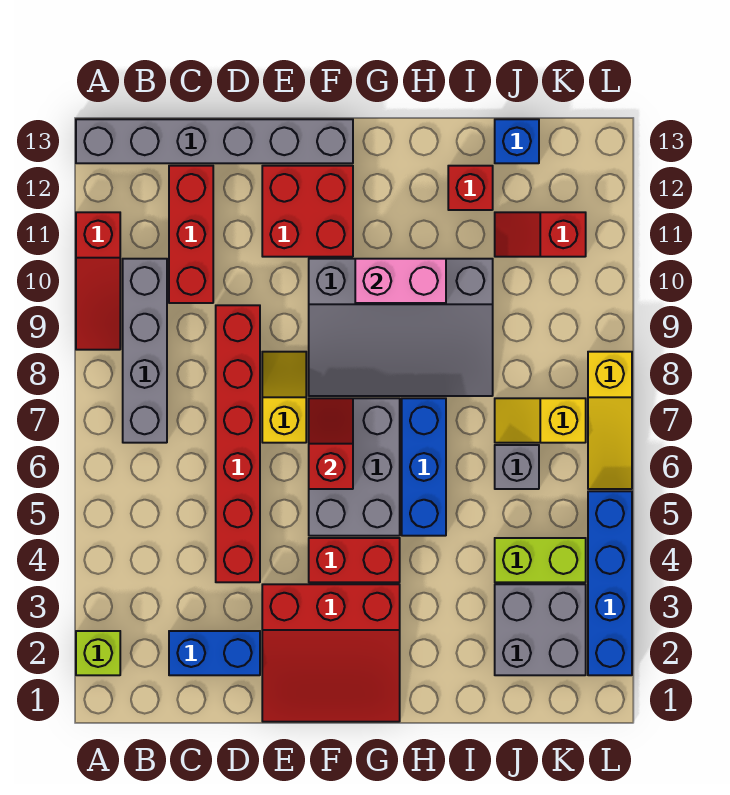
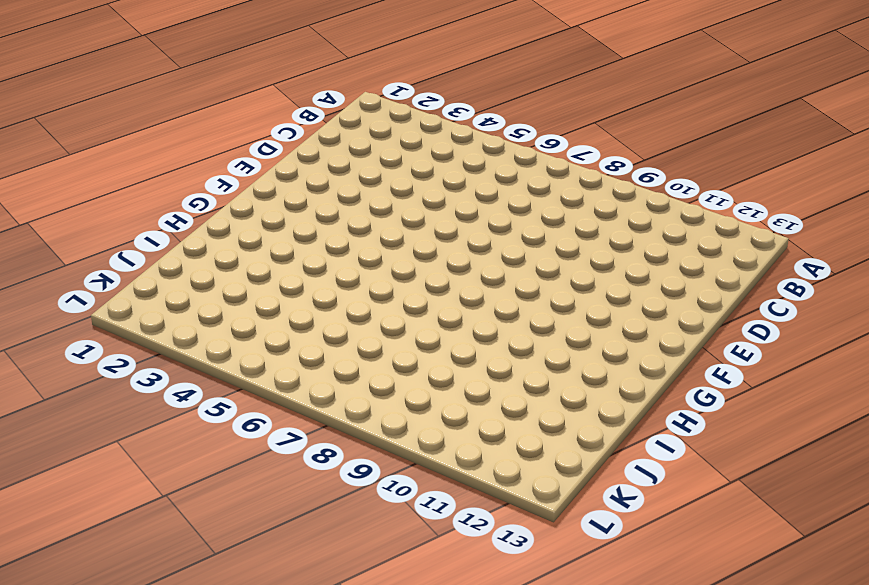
none -> lime 1x1 brick [76,631,120,675]
none -> red 1x3 slope [76,212,120,350]
none -> grey 1x6 brick [76,119,353,163]

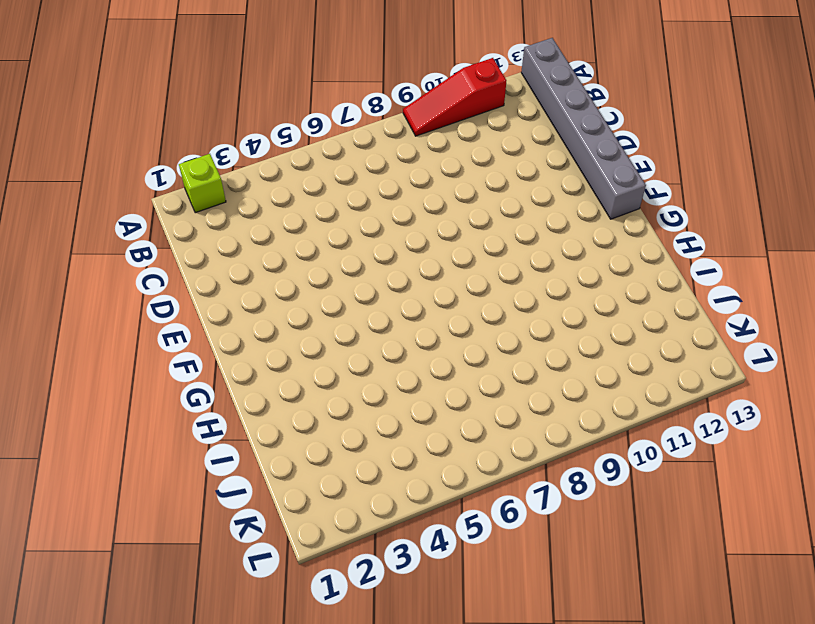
none -> grey 1x4 brick [123,259,167,443]
none -> blue 1x2 brick [169,631,260,675]
none -> red 1x3 brick [169,166,213,303]

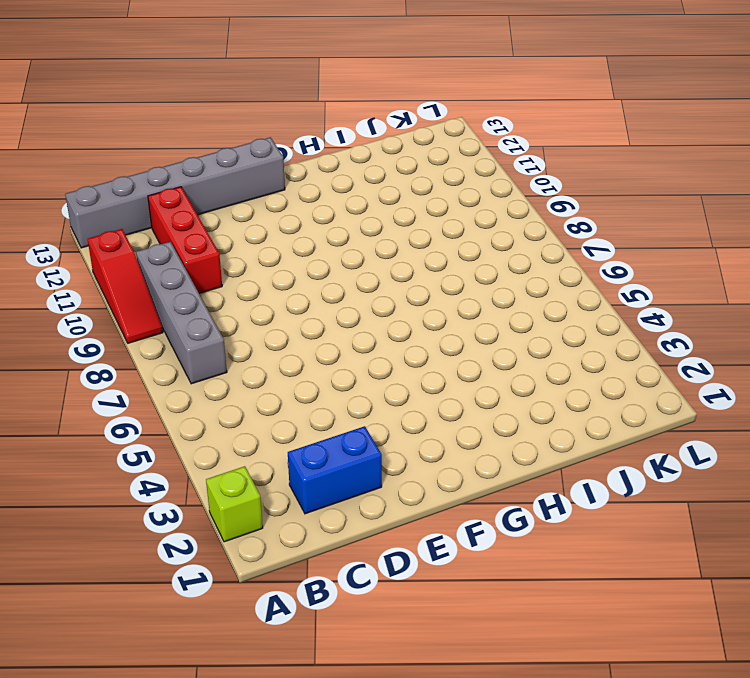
none -> red 1x6 brick [216,305,260,582]
none -> red 3x3 slope [262,584,400,722]
none -> yellow 1x2 slope [262,352,306,443]

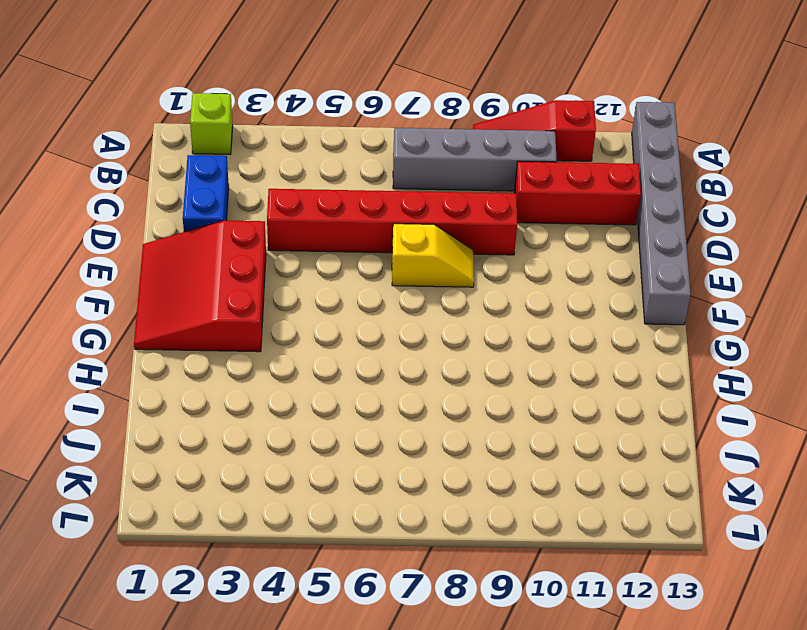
none -> red 2x2 brick [262,166,353,257]
none -> red 1x2 brick [309,538,400,582]
none -> grey 2x3 brick [309,398,400,536]

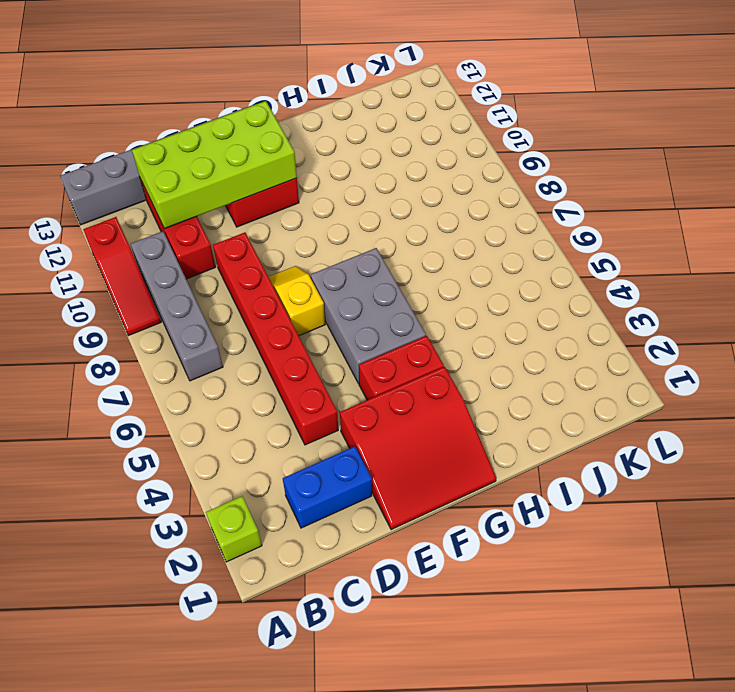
lime 2x4 brick [132,101,297,229] -> none
none -> grey 3x4 slope [309,259,493,396]
none -> blue 1x3 brick [402,398,446,536]
none -> red 1x1 brick [448,166,493,210]

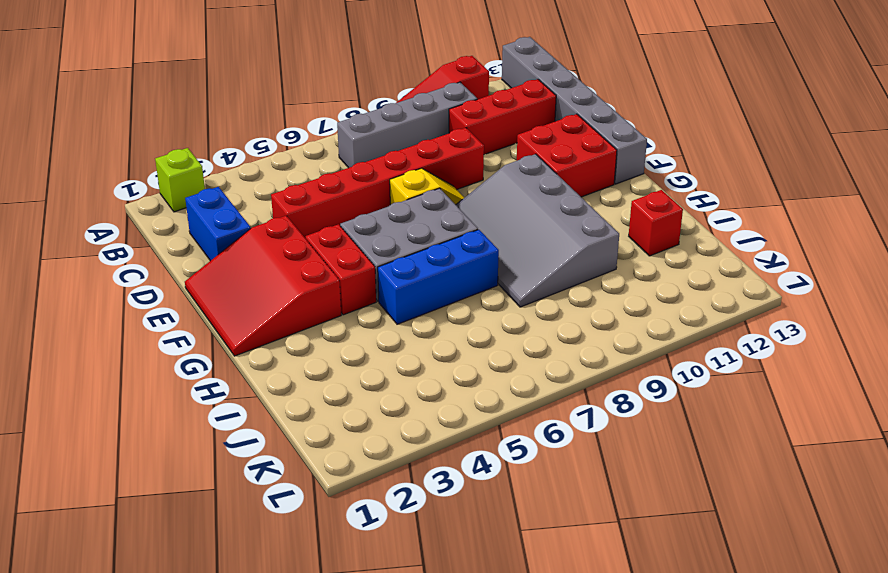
none -> grey 2x2 brick [495,584,586,675]
none -> lime 1x2 brick [495,538,586,582]
none -> grey 1x1 brick [495,445,539,489]

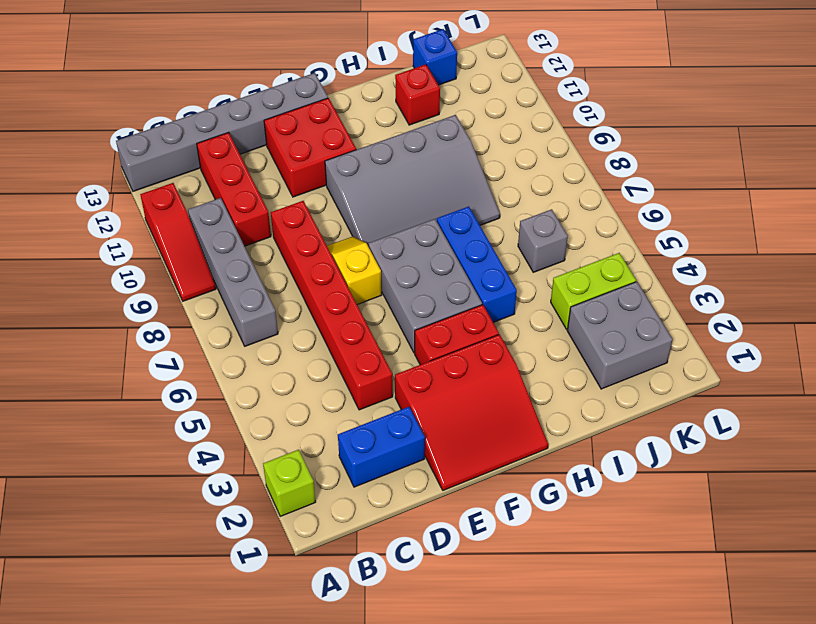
none -> yellow 1x2 slope [495,398,586,443]
none -> red 1x2 slope [495,212,586,257]
none -> blue 1x4 brick [588,491,632,675]

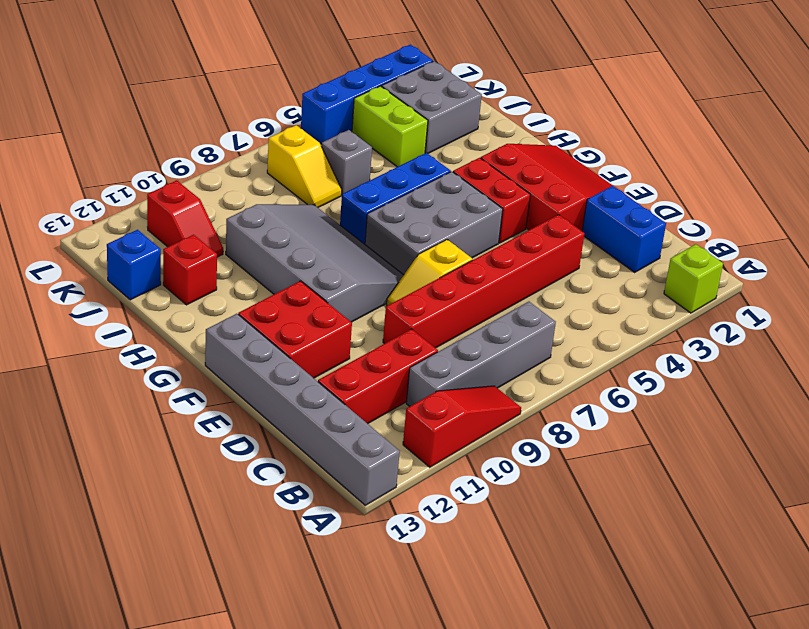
none -> yellow 1x3 slope [588,352,632,489]
none -> red 1x2 slope [309,398,353,489]
none -> pink 1x2 brick [355,259,446,303]

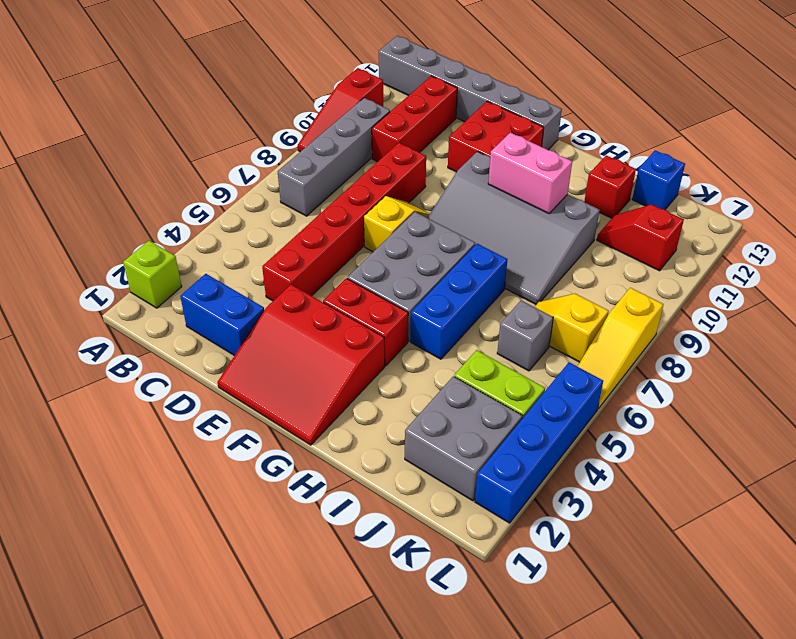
none -> red 1x2 slope [309,398,353,489]

